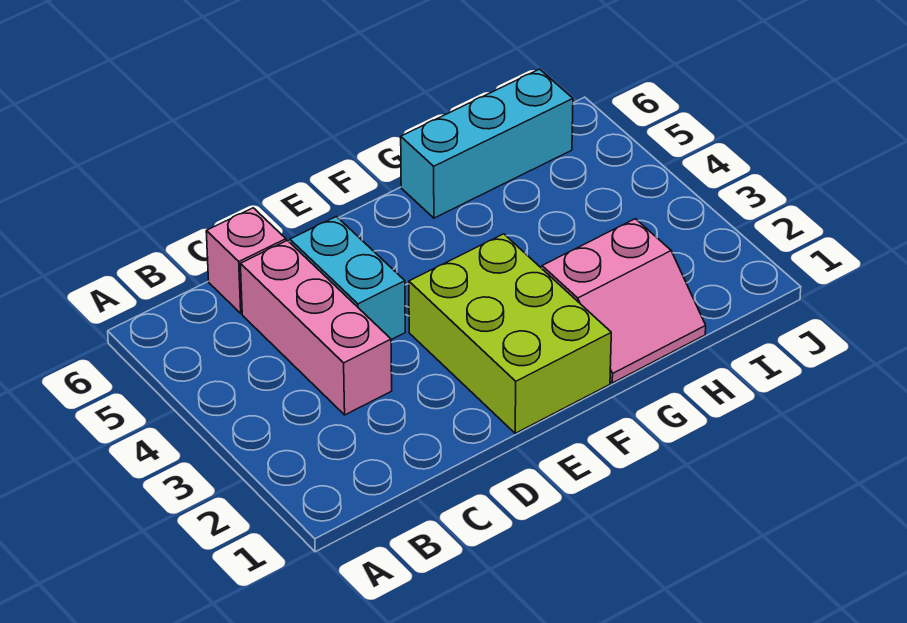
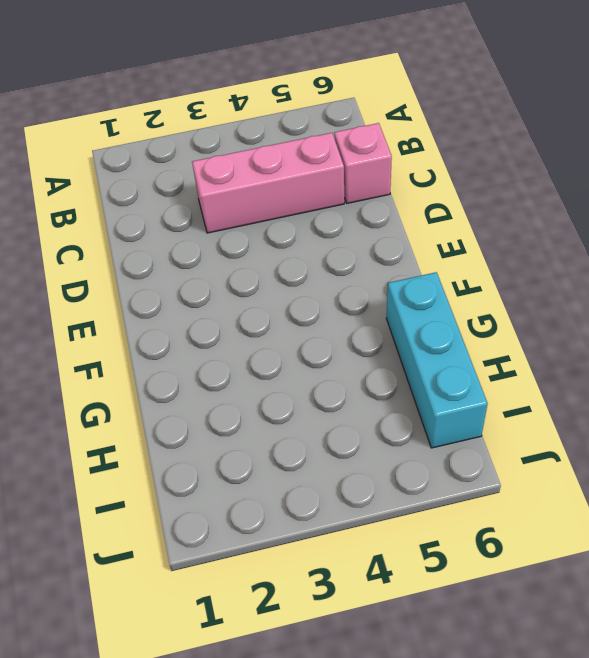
none -> cyan 1x2 brick [290,217,405,340]
none -> lime 2x3 brick [409,234,611,433]

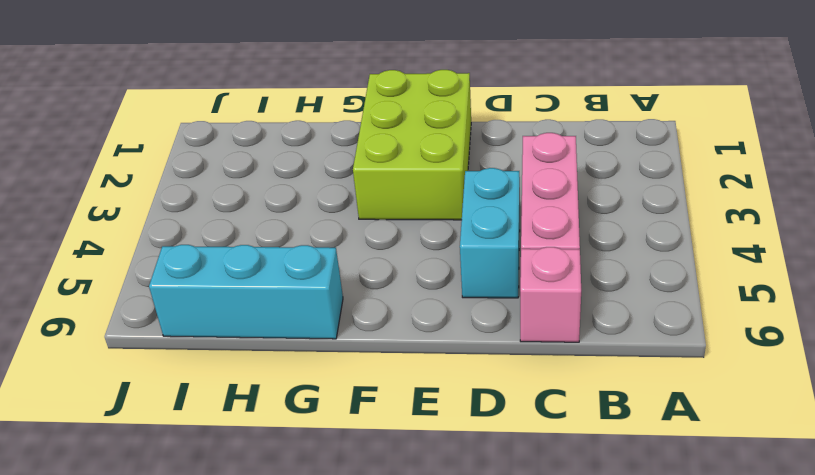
none -> pink 2x2 slope [542,219,706,383]

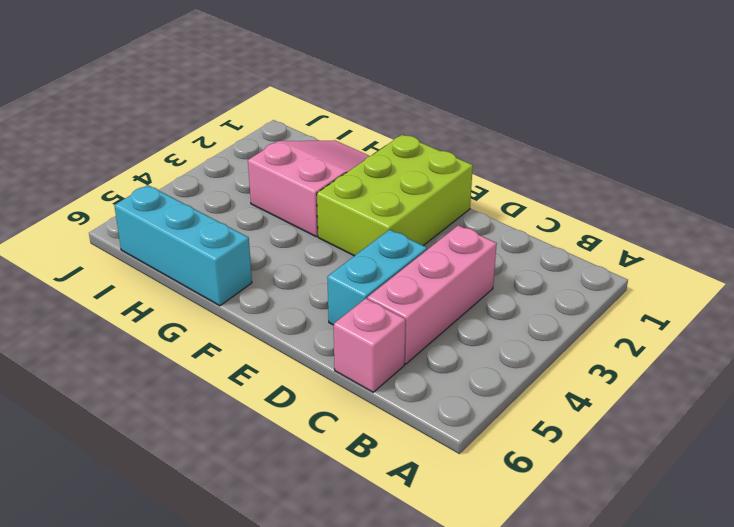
pink 2x3 slope [248,140,369,237] -> pink 2x2 slope [542,219,706,383]

